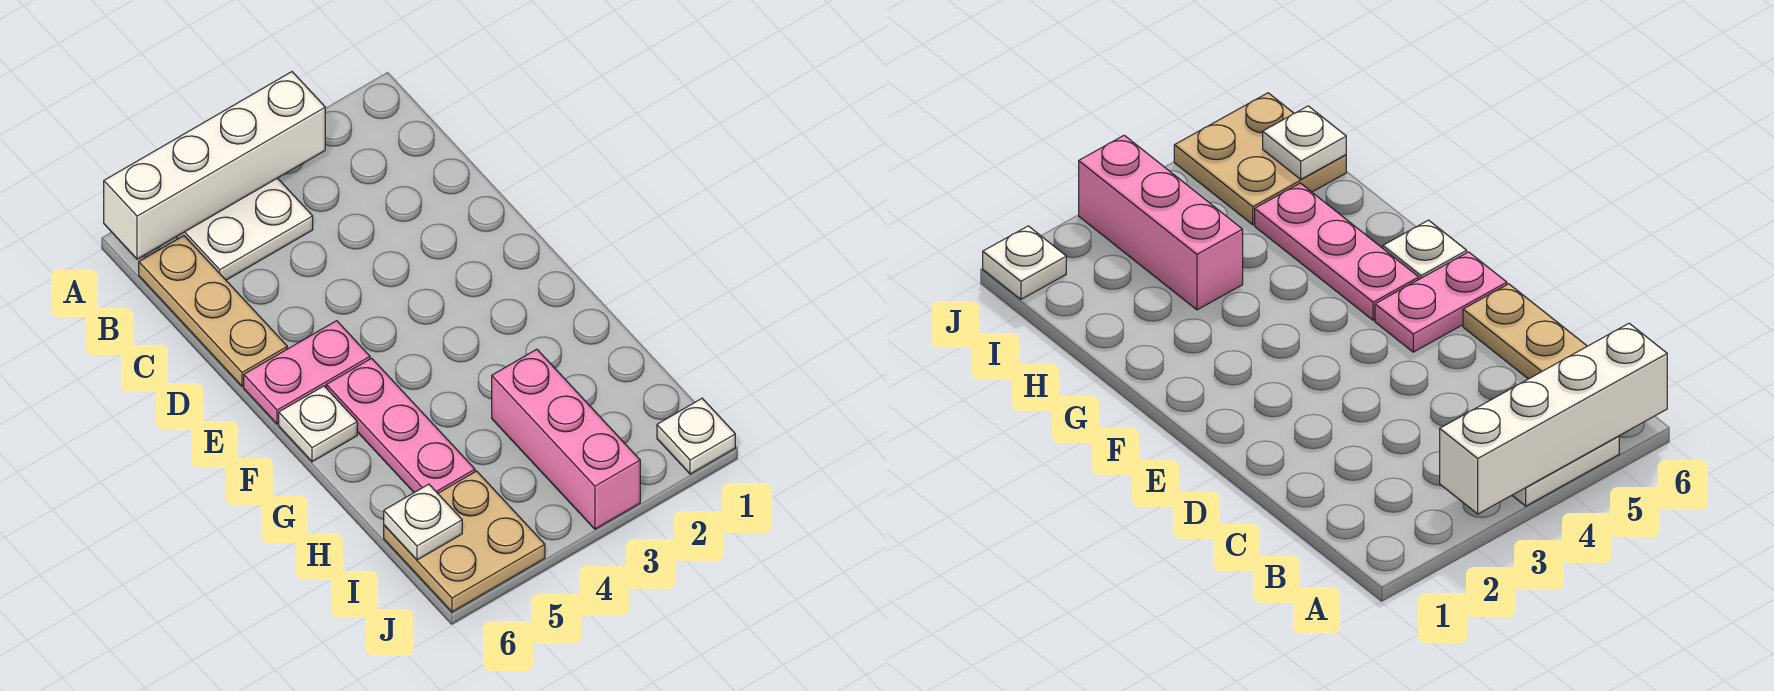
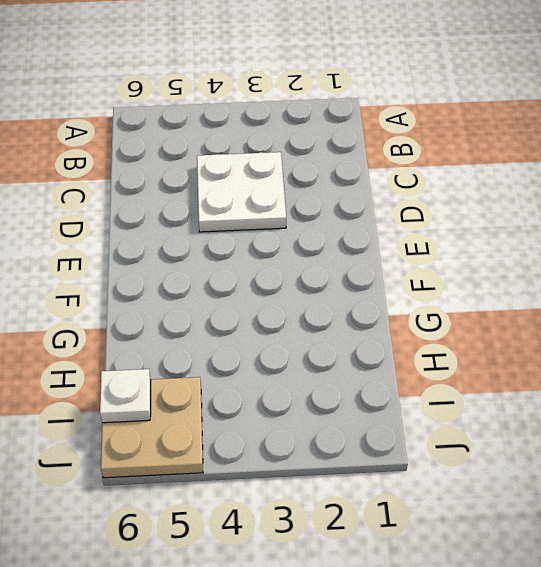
white 2x2 plate [197,152,286,232] -> white 2x2 plate moved to [177,178,313,280]
none -> tan 1x3 plate [139,236,287,386]
none -> pink 1x2 plate [244,321,370,424]

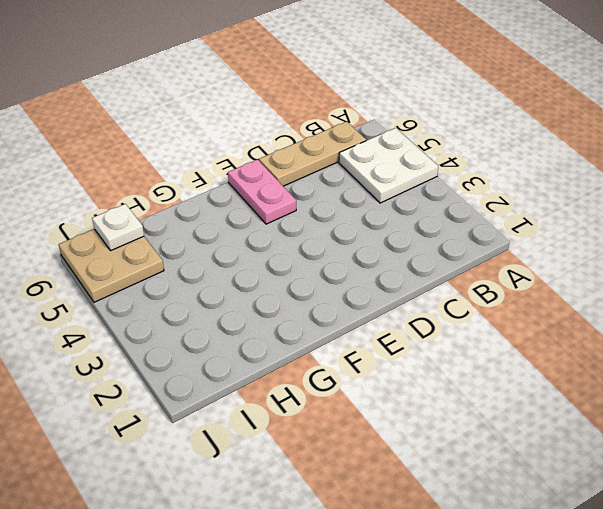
none -> pink 1x3 plate [326,358,475,493]
none -> white 1x1 plate [279,386,357,462]

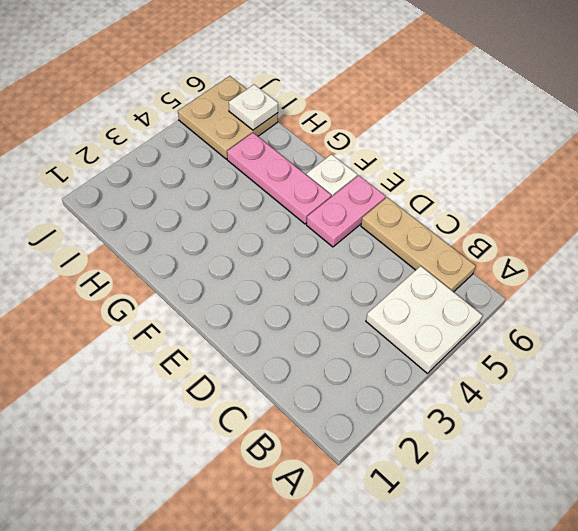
none -> pink 1x3 brick [492,349,640,529]
none -> white 1x1 plate [657,398,735,474]

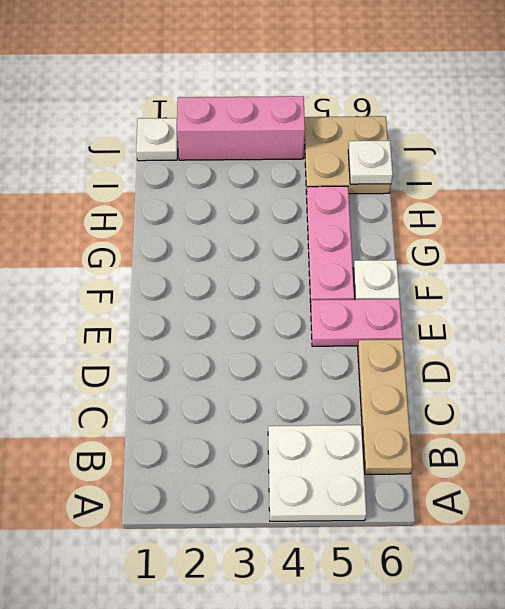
pink 1x3 brick [177,96,305,160] -> pink 1x3 brick turned to [492,349,640,529]
none -> white 1x4 brick [104,72,325,259]

